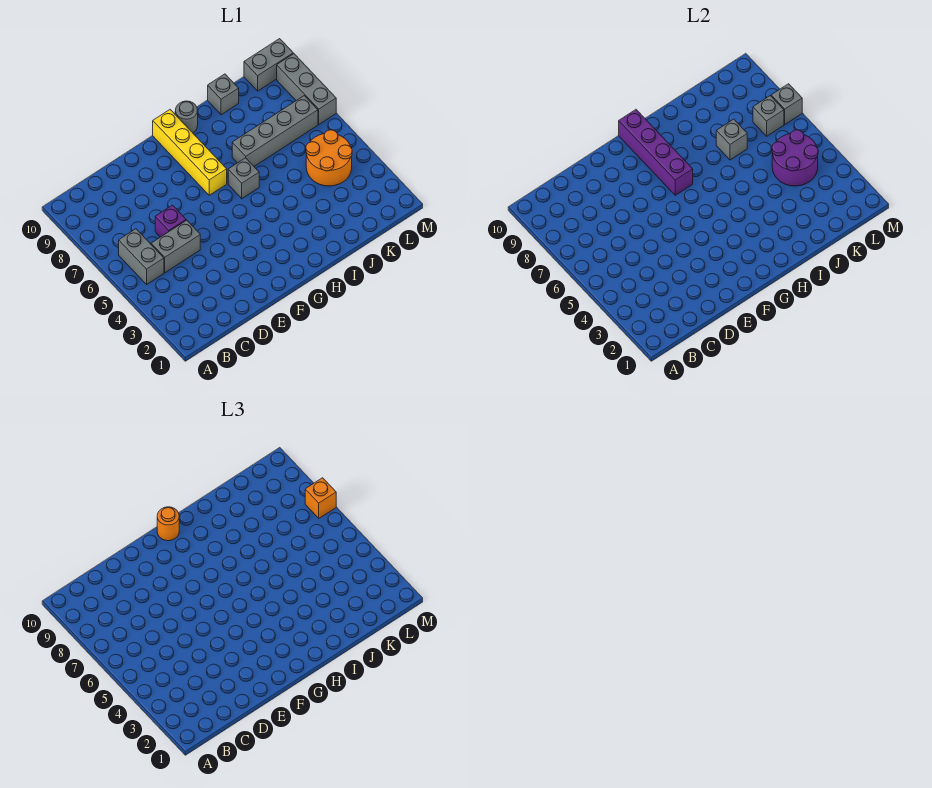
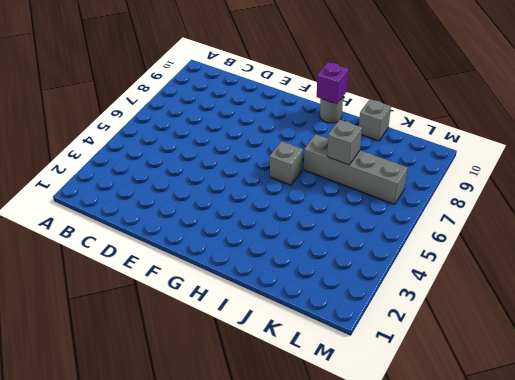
purple 1x1 brick [317,62,349,104] -> purple 1x1 brick moved to [155,205,186,237]
none -> grey 1x2 brick [119,229,164,284]
none -> grey 1x2 brick [151,220,200,273]
none -> yellow 1x4 brick [153,110,227,195]

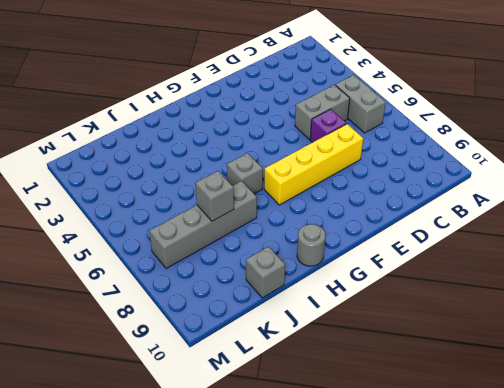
yellow 1x4 brick [264,124,363,205] -> yellow 1x4 brick turned to [153,110,227,195]
none -> orange 2x2 round brick [306,130,352,186]
none -> grey 1x2 brick [244,39,293,91]
none -> grey 1x3 brick [277,54,336,124]

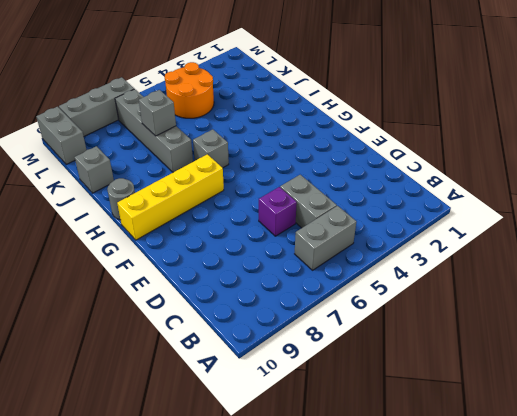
none -> purple 1x4 brick [619,110,693,195]
none -> purple 2x2 round brick [772,130,818,186]
none -> grey 1x1 brick [753,96,784,136]

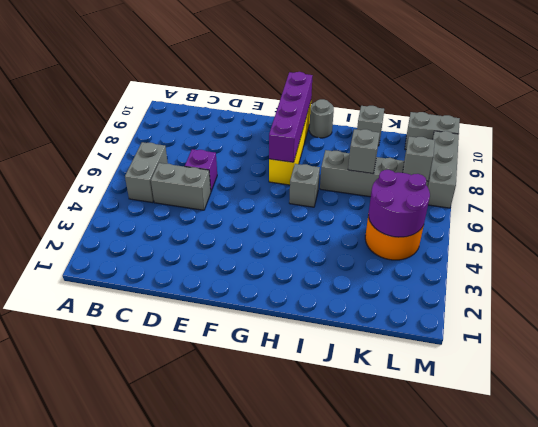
none -> grey 1x1 brick [771,84,802,124]
none -> orange 1x1 round brick [157,507,179,541]
none -> orange 1x1 brick [305,478,336,518]

